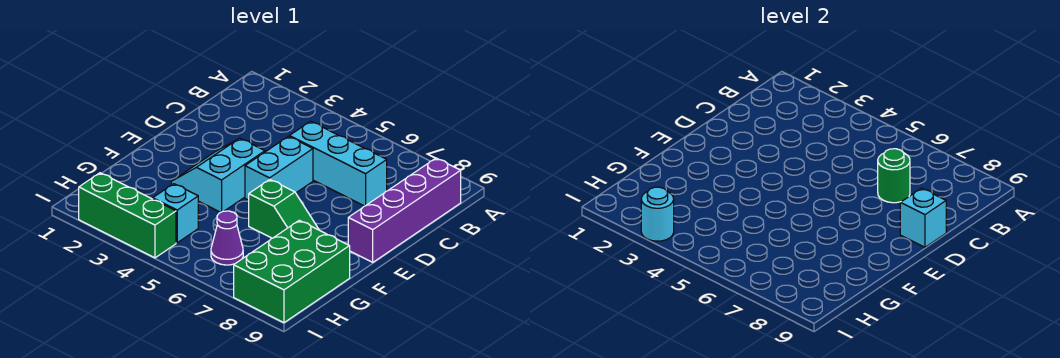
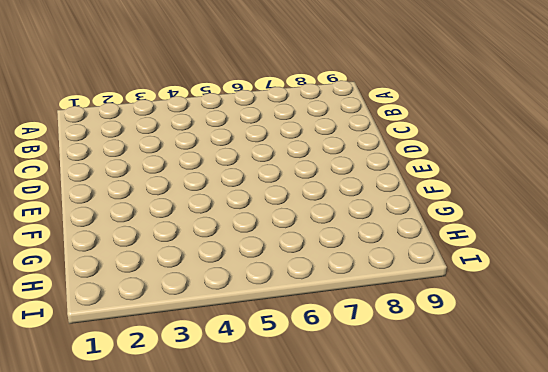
none -> purple 1x4 brick [348,158,461,262]
none -> cyan 1x3 brick [289,121,387,206]
none -> cyan 1x2 brick [245,136,313,200]

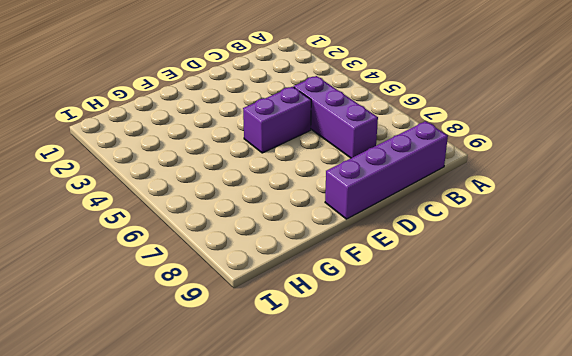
purple 1x3 brick [294,76,378,158] -> cyan 1x3 brick [289,121,387,206]
purple 1x2 brick [243,87,311,153] -> cyan 1x2 brick [245,136,313,200]
none -> cyan 2x2 slope [171,138,265,212]
none -> green 1x2 slope [249,180,319,238]
none -> green 2x3 brick [234,220,350,323]

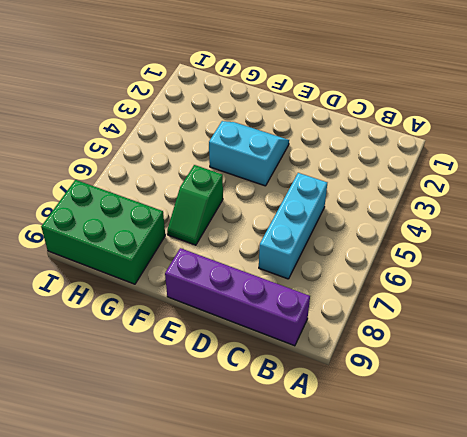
none -> cyan 1x2 brick [245,136,313,200]
none -> cyan 1x1 brick [153,184,198,243]
none -> purple 1x1 cone [211,211,243,265]

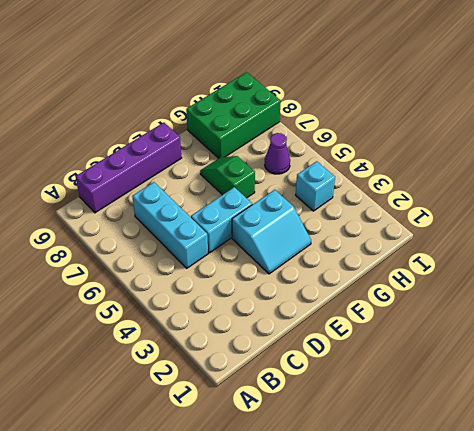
none -> green 1x3 brick [79,173,176,258]
none -> green 1x1 round brick [878,149,910,203]
none -> cyan 1x1 brick [900,188,946,247]

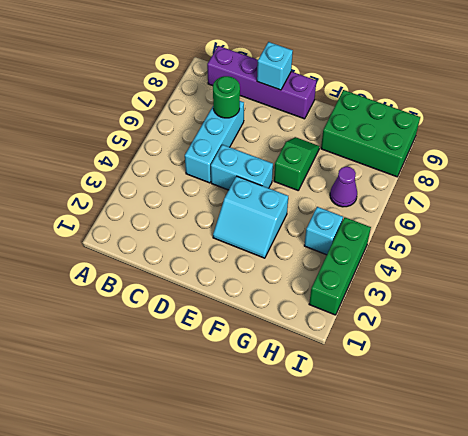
none -> cyan 1x1 round brick [641,187,674,241]

